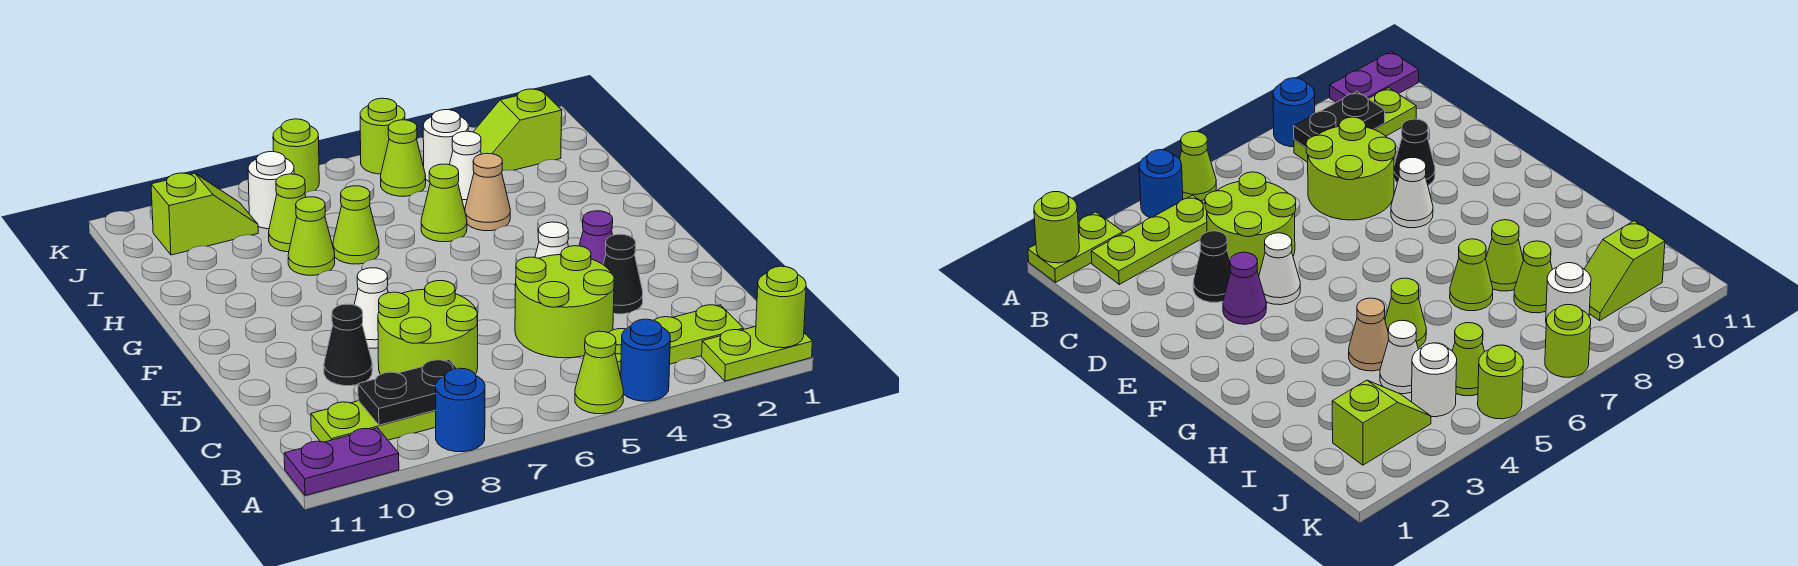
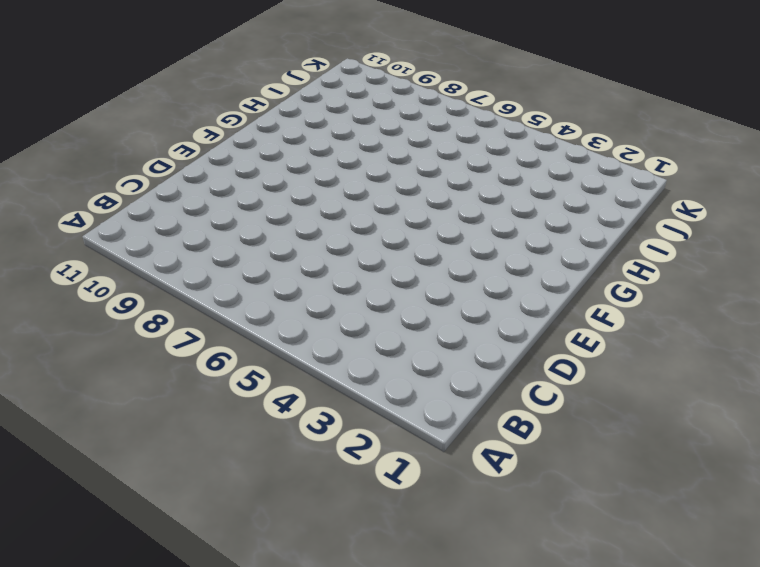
none -> lime 1x2 plate [702,326,812,381]
none -> blue 1x1 round brick [621,319,670,401]
none -> lime 1x1 cone [575,331,624,414]

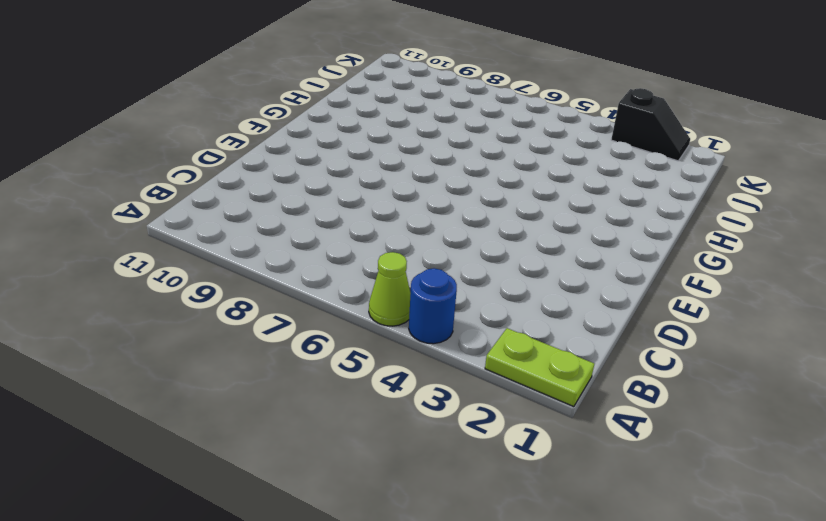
black 1x2 slope [611,88,690,161] -> none
none -> blue 1x1 round brick [435,368,485,452]
none -> purple 1x2 plate [284,428,399,496]
none -> lime 1x3 plate [609,305,743,376]

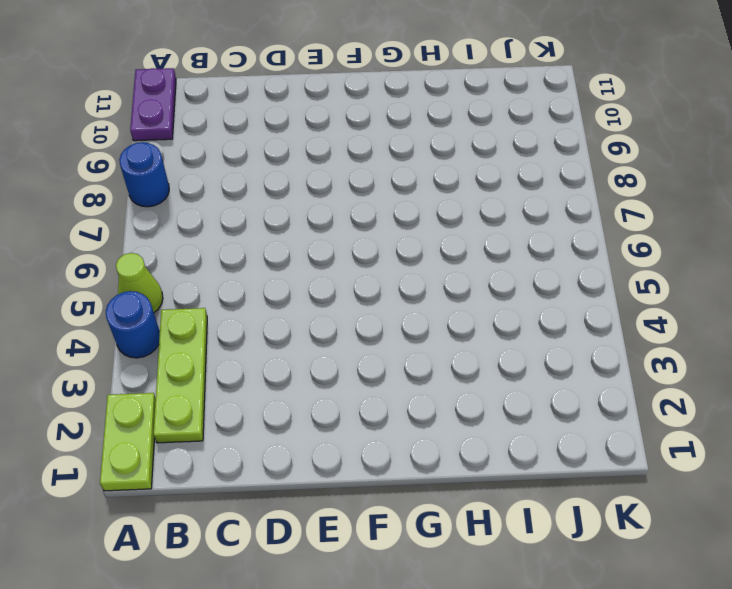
none -> lime 1x3 plate [311,401,436,442]
none -> lime 2x2 round brick [515,246,614,358]
none -> lime 2x2 round brick [378,281,478,375]

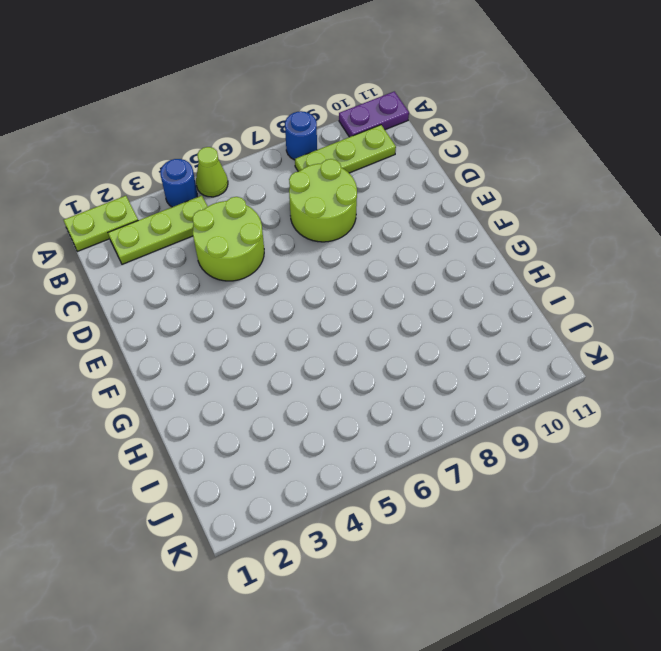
none -> black 1x1 cone [603,234,643,314]
none -> black 1x1 cone [324,304,372,386]
none -> purple 1x1 cone [579,211,613,264]

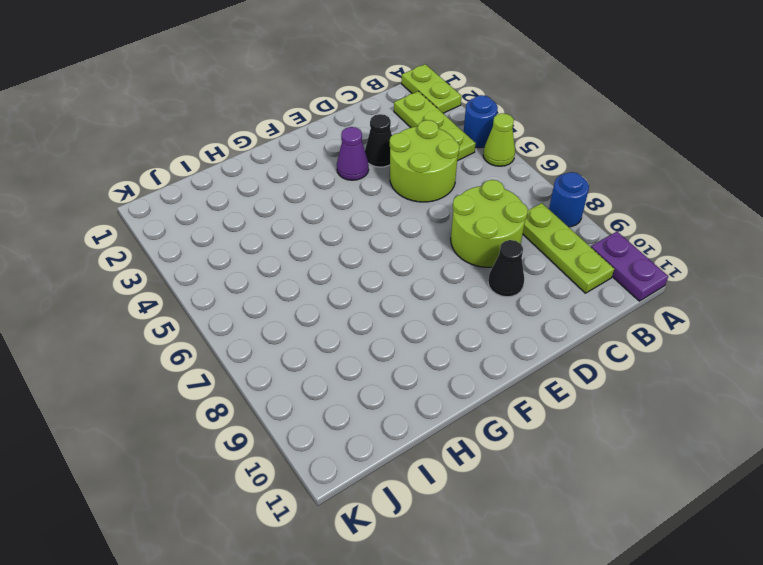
none -> white 1x1 cone [535,222,569,258]
none -> white 1x1 cone [354,268,388,348]
none -> tan 1x1 cone [465,153,510,231]

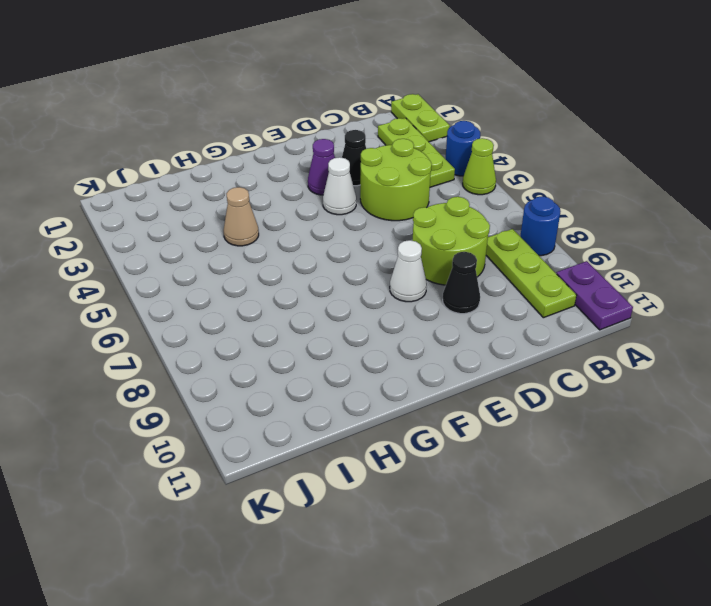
none -> lime 1x1 cone [421,164,467,242]
none -> lime 1x1 cone [333,186,379,264]
none -> lime 1x1 cone [288,197,335,275]

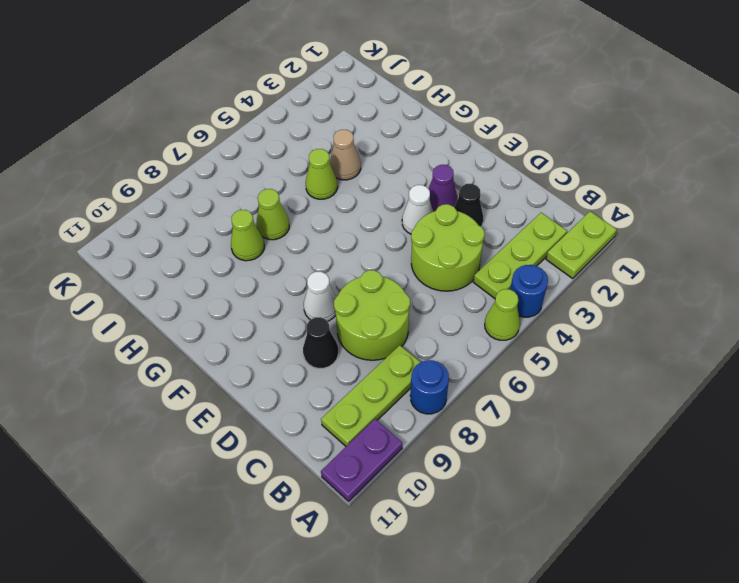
none -> white 1x1 cone [449,131,481,208]
none -> lime 1x1 cone [269,174,306,252]
none -> lime 1x2 slope [474,89,562,171]

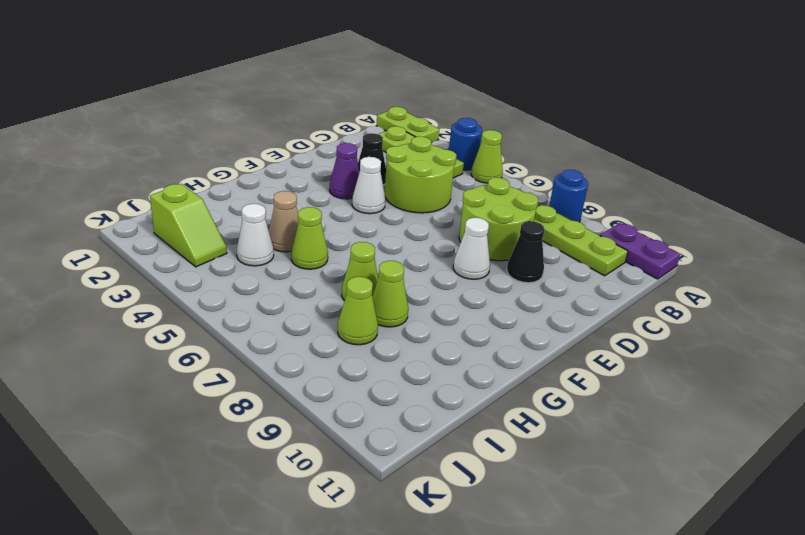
none -> white 1x1 round brick [423,110,468,182]
none -> lime 1x1 cone [381,120,426,196]
none -> white 1x1 round brick [248,152,294,229]

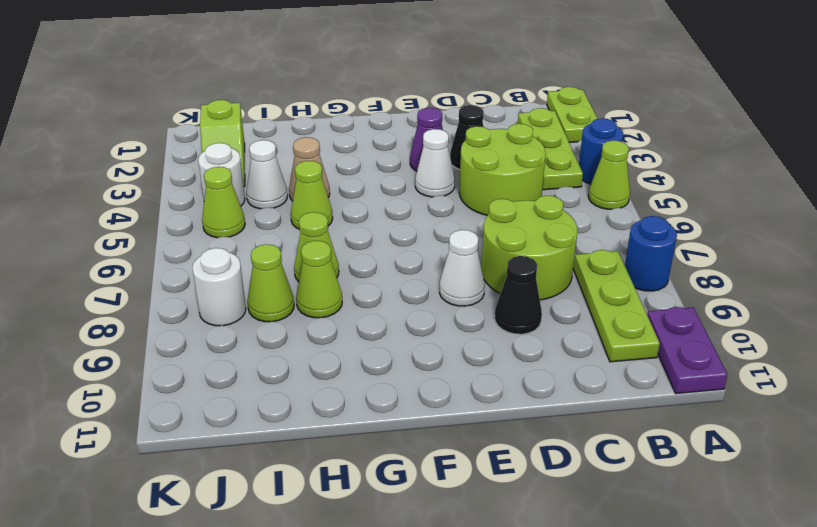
none -> lime 1x2 slope [151,173,258,255]
none -> lime 1x1 round brick [360,98,405,174]
none -> lime 1x1 round brick [273,119,319,193]

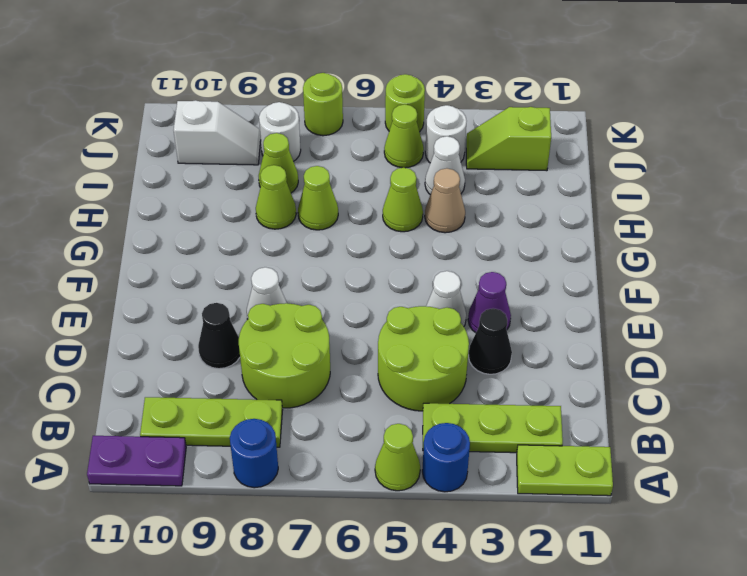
white 1x2 slope [174,100,261,165] -> lime 1x2 slope [151,173,258,255]
none -> lime 1x1 round brick [756,266,806,348]
none -> black 1x2 plate [358,360,457,425]

